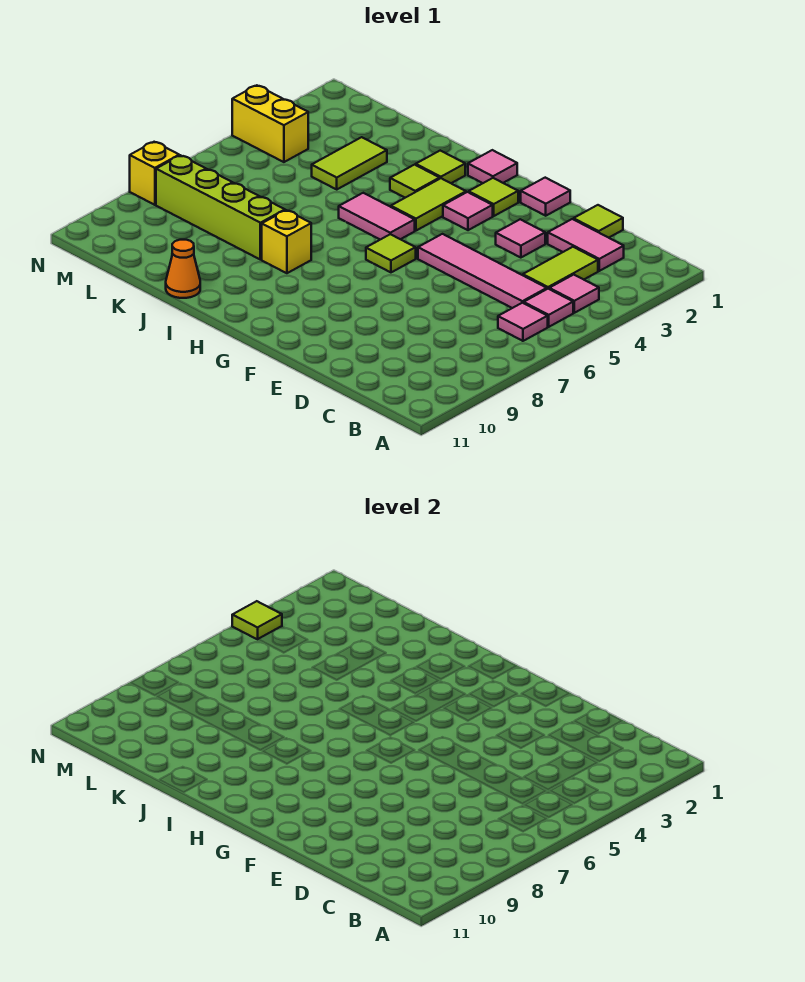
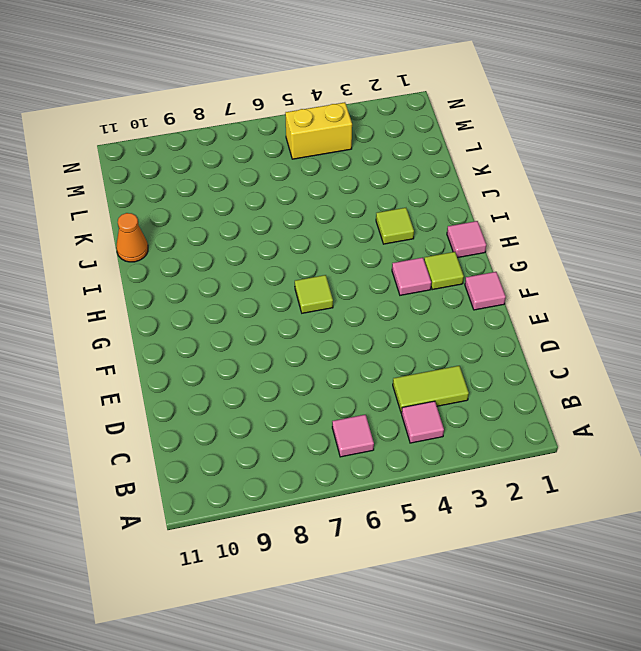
yellow 1x2 brick [285,102,352,159] -> yellow 1x2 brick turned to [232,85,308,162]
none -> pink 1x1 tile [524,289,573,327]
none -> pink 1x2 tile [548,219,624,271]
none -> pink 1x4 tile [418,234,547,308]

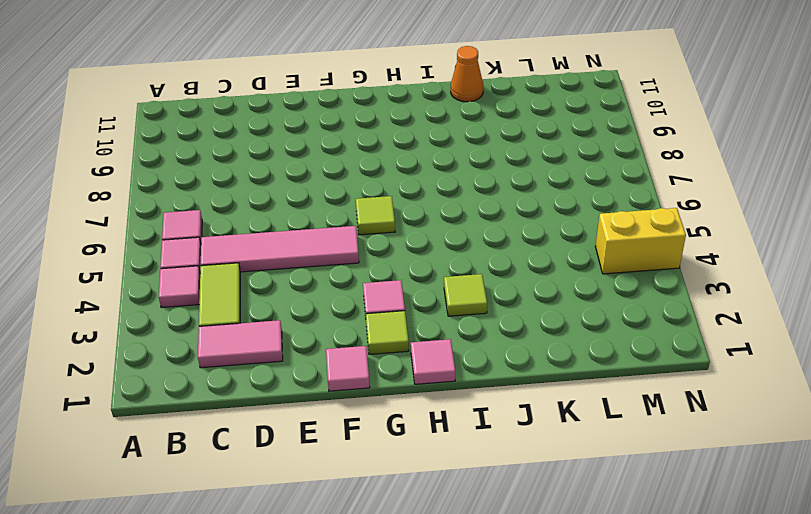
none -> lime 1x1 tile [574,205,623,238]
none -> pink 1x1 tile [496,219,545,258]
none -> lime 1x2 tile [391,178,466,231]

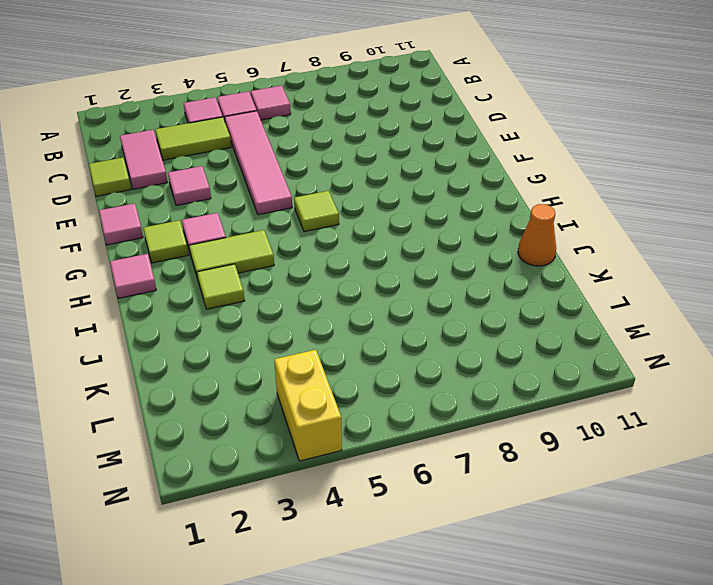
none -> pink 1x2 tile [339,193,415,240]
none -> lime 1x1 tile [416,151,465,183]
none -> yellow 1x1 brick [262,210,311,273]

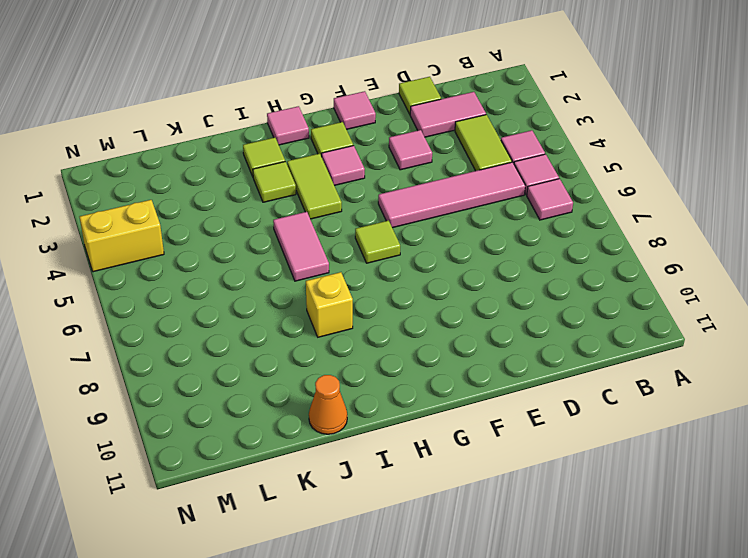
pink 1x2 tile [273,212,329,281] -> pink 1x2 tile turned to [339,193,415,240]
none -> lime 1x4 brick [156,155,285,260]
none -> lime 1x2 tile [312,137,387,189]
none -> yellow 1x1 brick [130,142,179,205]

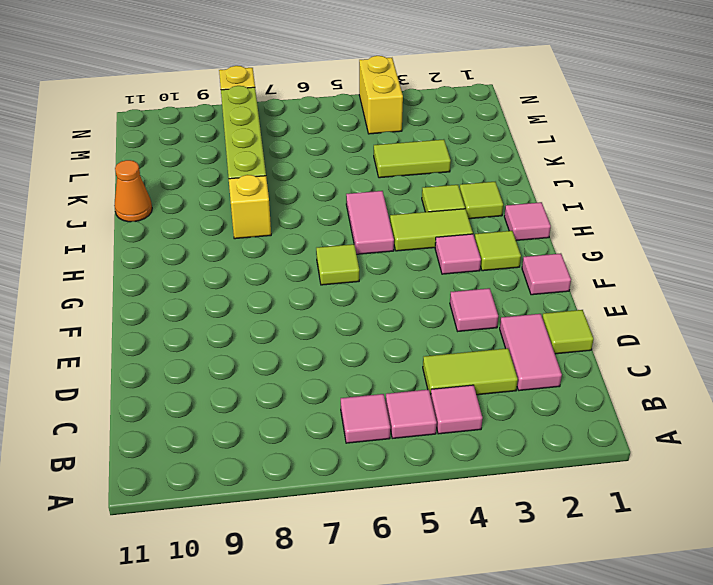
none -> pink 1x4 tile [418,234,547,308]
none -> lime 1x1 tile [232,601,282,639]

